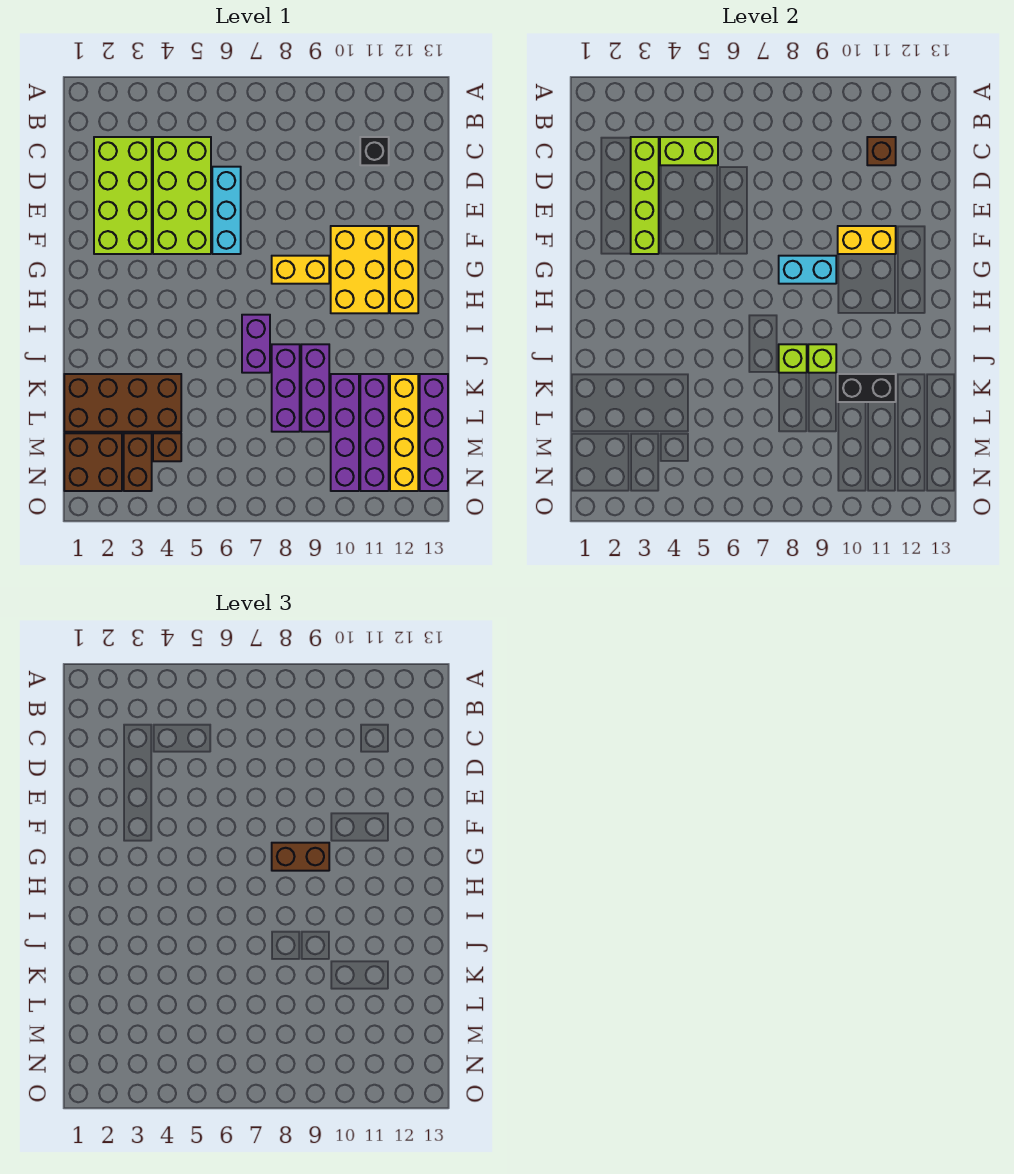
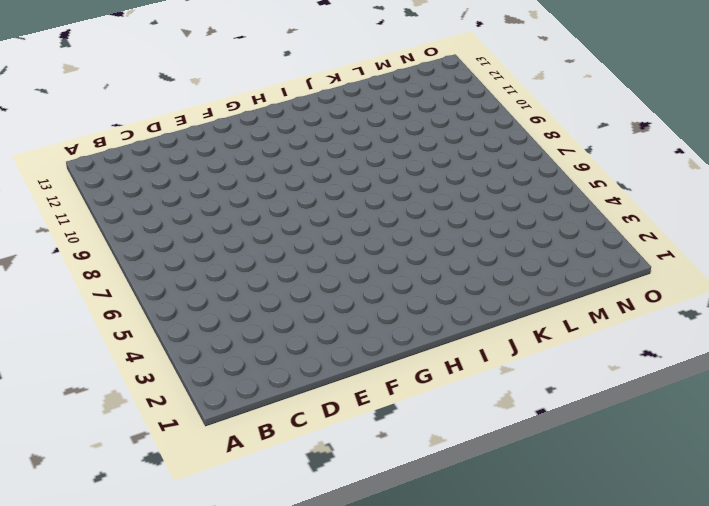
none -> lime 2x4 brick [94,137,152,254]
none -> lime 2x4 brick [153,137,211,254]
none -> black 1x1 brick [360,137,389,165]

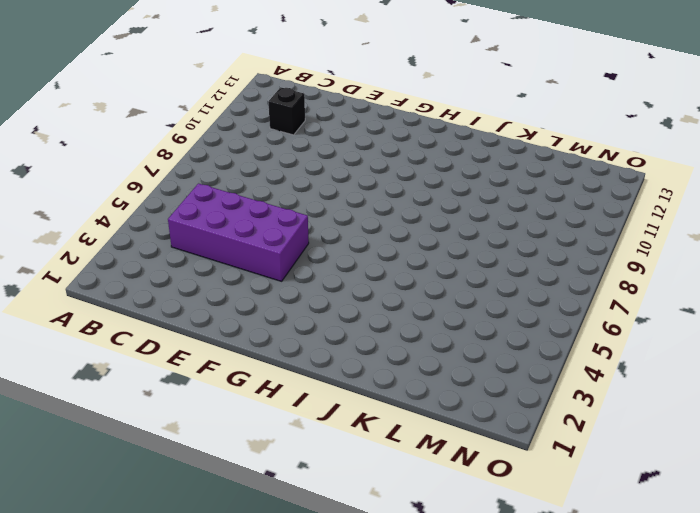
purple 2x4 brick [168,184,309,281] -> lime 2x4 brick [153,137,211,254]
none -> lime 2x4 brick [94,137,152,254]
none -> cyan 1x3 brick [212,167,241,254]
none -> yellow 2x3 brick [331,226,389,313]

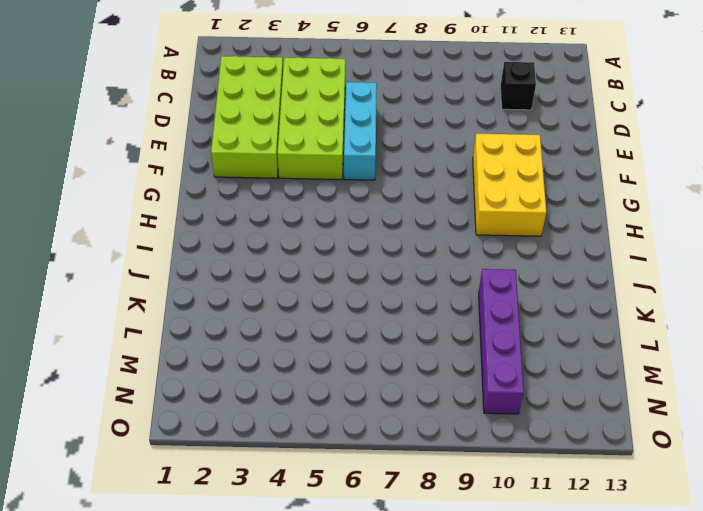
none -> yellow 1x3 brick [390,226,418,313]
none -> yellow 1x2 brick [272,256,329,284]
none -> purple 1x2 brick [242,315,270,373]

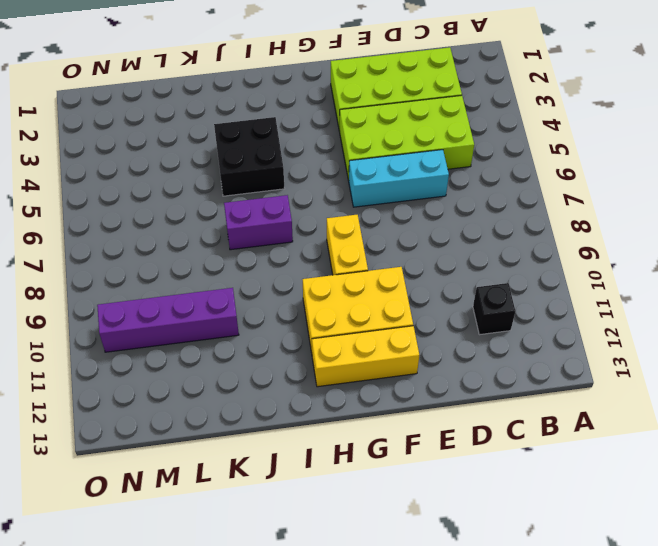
black 2x2 brick [214,117,285,196] -> none
none -> purple 1x3 brick [272,344,300,432]
none -> purple 1x3 brick [301,344,329,432]
none -> brown 2x4 brick [64,374,181,432]

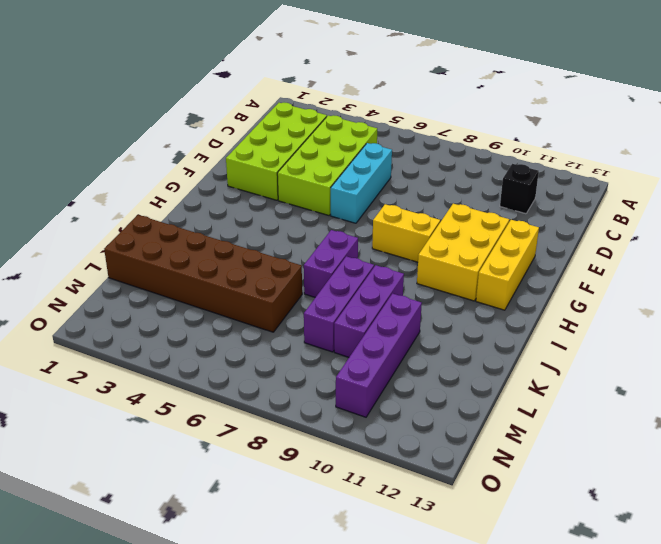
brown 2x6 brick [104,215,302,332] -> brown 2x4 brick [64,374,181,432]
none -> purple 1x4 brick [360,374,389,491]
none -> yellow 1x4 brick [390,374,418,491]
none -> purple 1x4 brick [420,374,448,491]

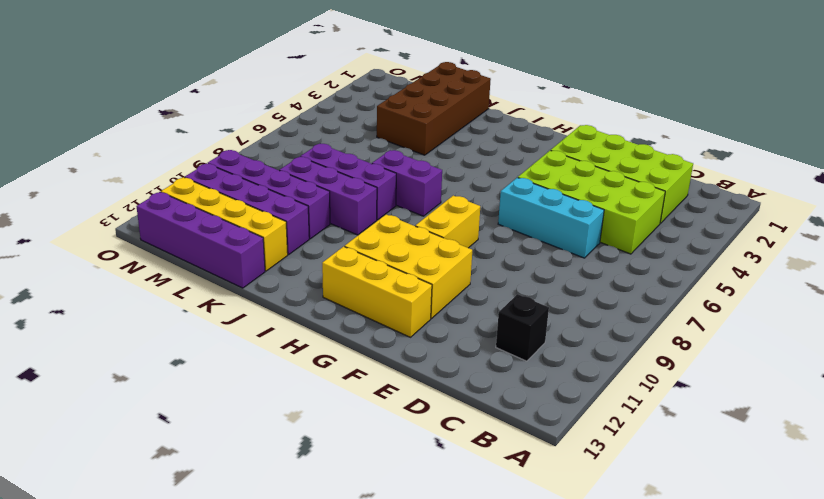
none -> brown 2x2 brick [64,433,122,491]
none -> brown 1x2 brick [124,433,152,491]
none -> brown 1x1 brick [153,433,181,461]

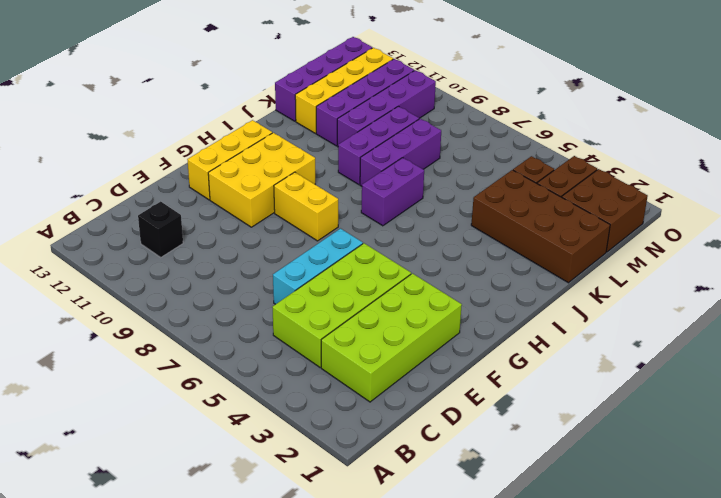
none -> lime 1x4 brick [631,137,659,254]
none -> lime 1x2 brick [660,137,718,165]
none -> brown 1x1 brick [867,137,896,165]

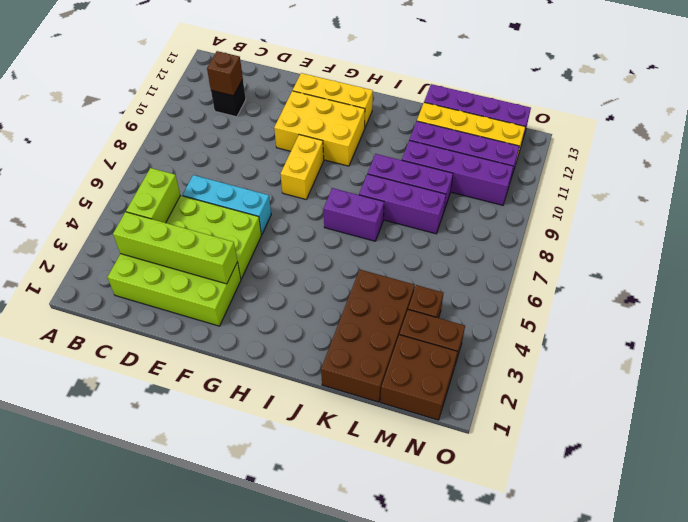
none -> yellow 1x2 brick [838,226,896,254]
none -> cyan 1x2 brick [779,256,836,284]
none -> lime 1x1 brick [779,344,807,373]

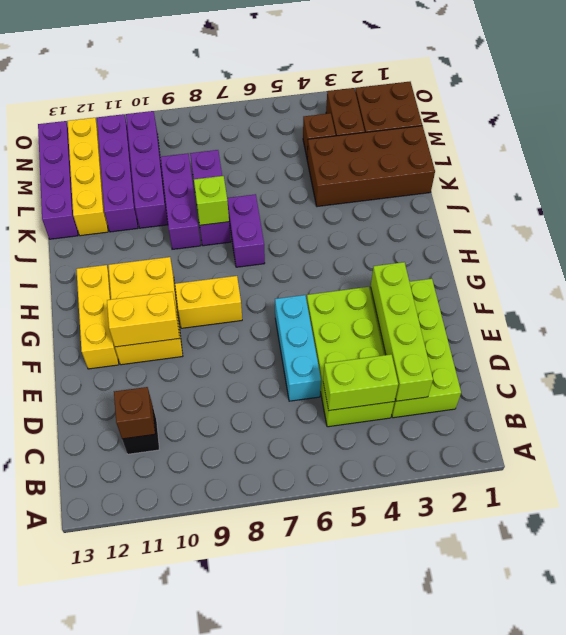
none -> cyan 1x2 brick [779,256,836,284]
none -> lime 1x1 brick [808,344,836,373]
none -> black 1x2 brick [838,374,896,402]

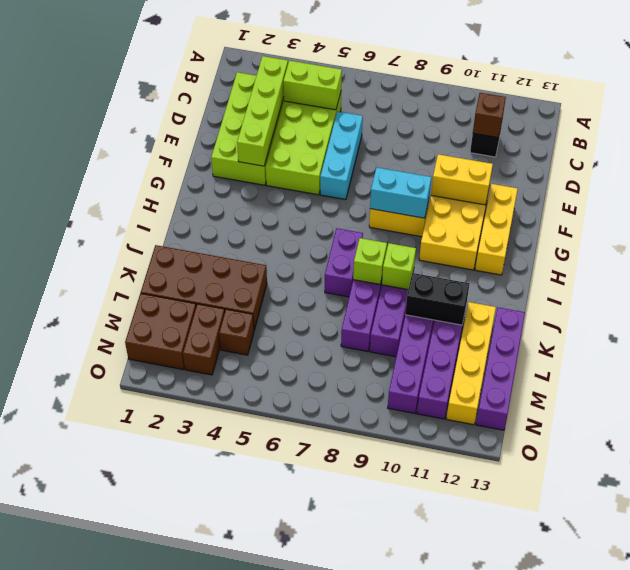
none -> brown 1x2 brick [272,843,329,871]

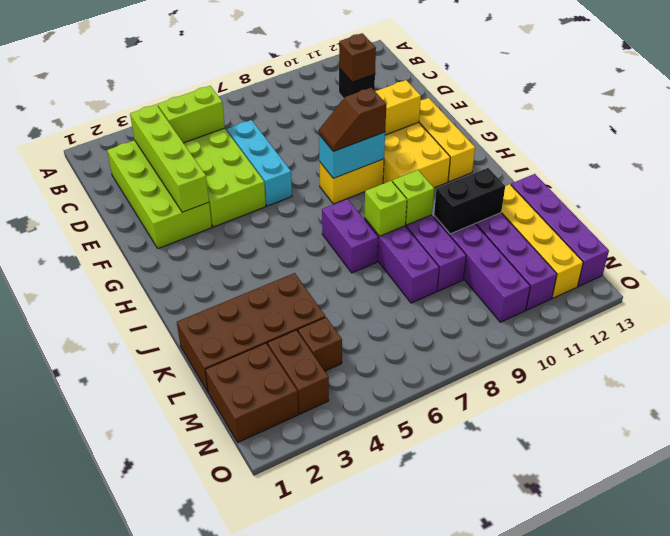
brown 1x2 slope [319,87,386,152] -> brown 1x2 brick [272,843,329,871]

